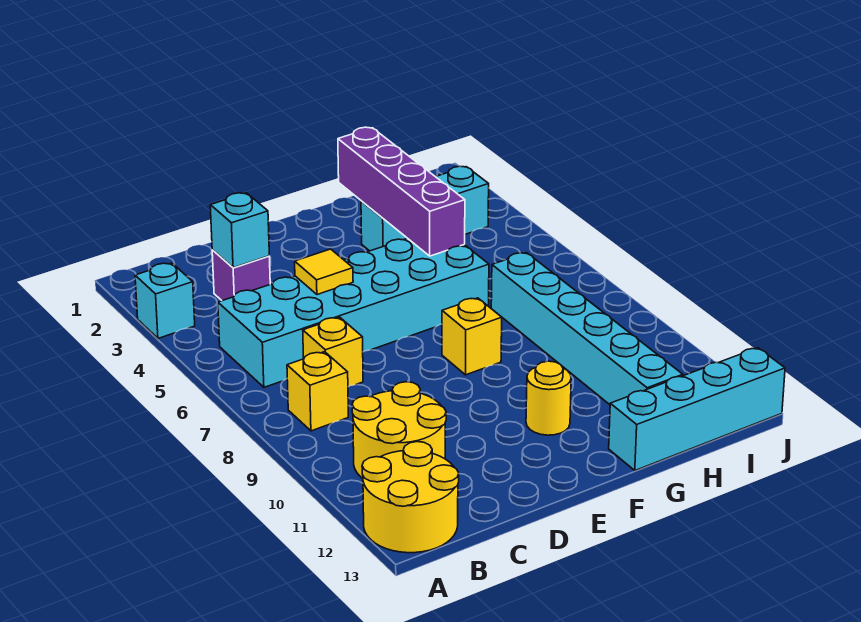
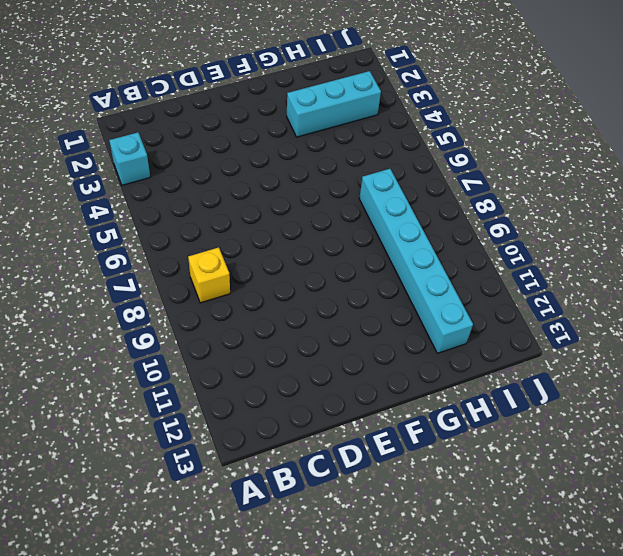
none -> yellow 2x2 round brick [362,442,459,553]
none -> cyan 2x6 brick [218,238,489,387]
none -> yellow 2x2 round brick [352,382,446,478]

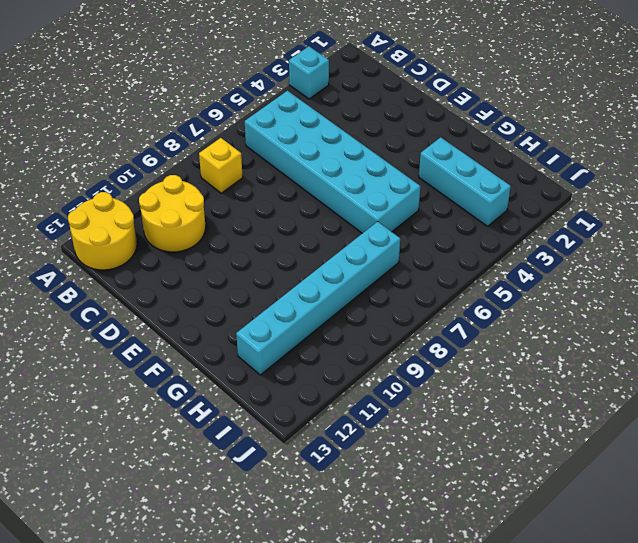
none -> purple 1x1 brick [212,250,270,301]
none -> yellow 1x1 brick [303,317,363,387]
none -> yellow 1x1 brick [442,298,502,375]

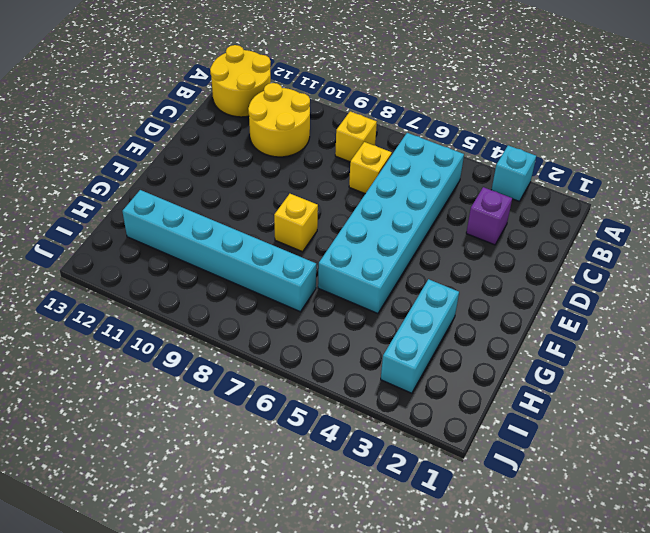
none -> yellow 1x1 round brick [526,361,571,435]
none -> cyan 1x4 brick [609,348,785,470]
none -> cyan 1x1 brick [210,193,269,268]

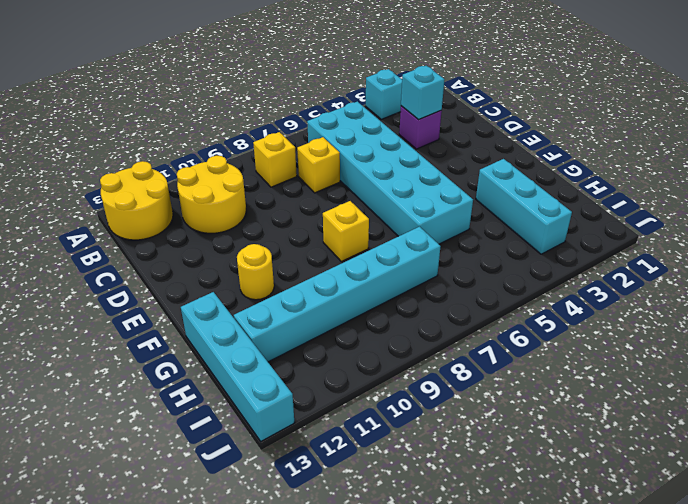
none -> yellow 1x1 tile [295,249,353,295]
none -> purple 1x4 brick [338,127,465,256]

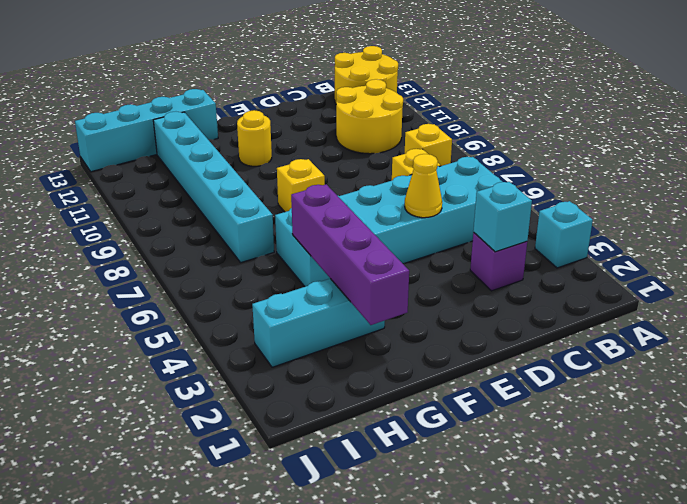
yellow 1x1 cone [405,154,442,218] -> yellow 1x1 tile [295,249,353,295]

